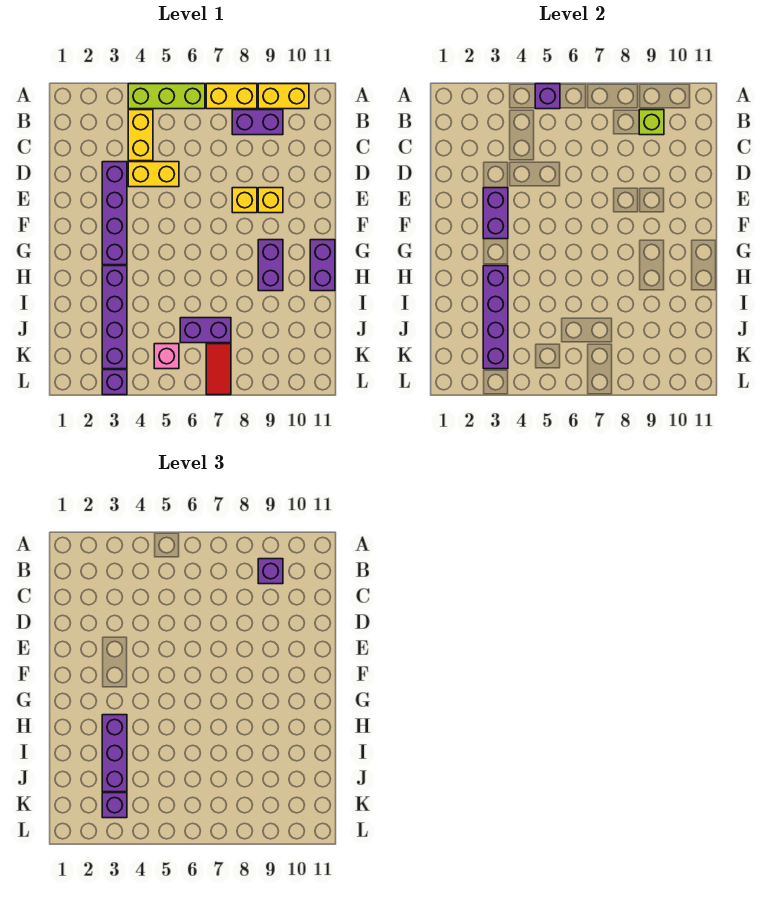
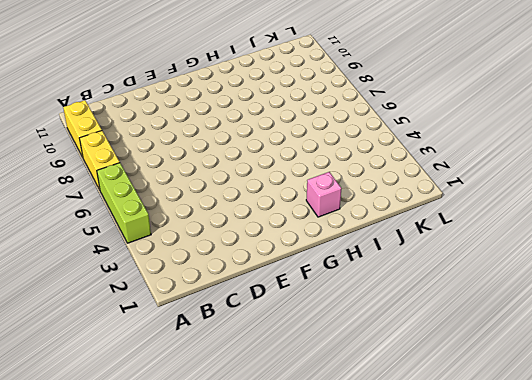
pink 1x1 brick [306,172,341,217] -> pink 1x1 brick moved to [154,344,179,369]
none -> yellow 1x2 brick [128,110,153,161]
none -> purple 1x2 brick [232,110,283,135]
none -> purple 1x4 brick [102,162,127,265]

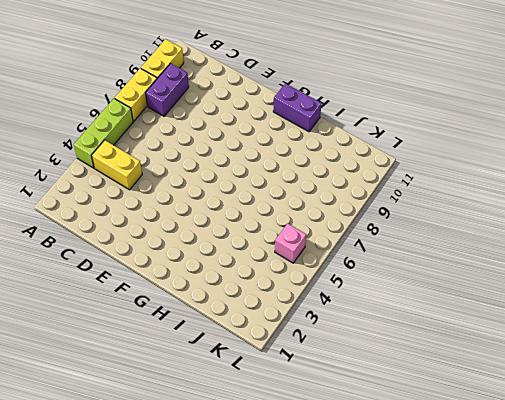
none -> purple 1x4 brick [102,162,127,265]
none -> yellow 1x2 brick [128,162,179,187]
none -> yellow 1x1 brick [232,188,257,213]

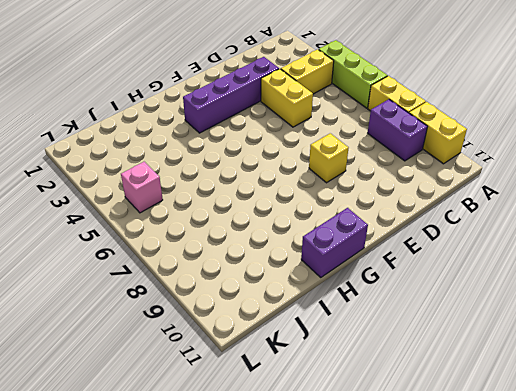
none -> yellow 1x1 brick [258,188,283,213]
none -> purple 1x2 brick [258,240,283,291]
none -> purple 1x4 brick [102,266,127,369]

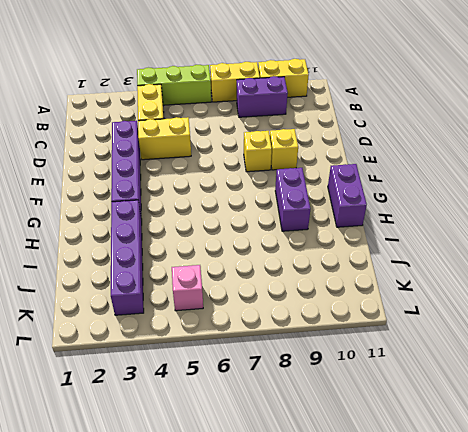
none -> purple 1x2 brick [180,318,231,343]
none -> red 1x2 tile [206,344,231,395]
none -> purple 1x1 brick [102,370,127,395]

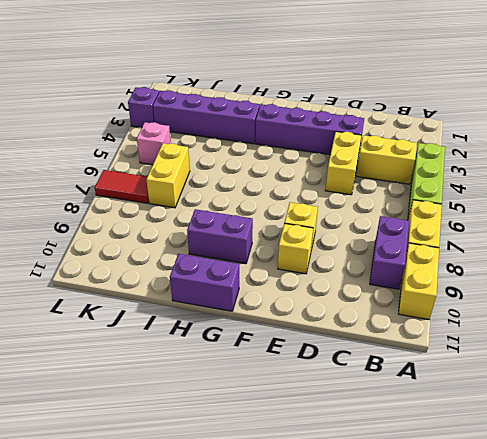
yellow 1x2 brick [146,143,190,208] -> purple 1x2 brick [180,318,231,343]
none -> purple 1x1 brick [535,84,560,109]
none -> lime 1x1 brick [639,110,664,135]
none -> purple 1x2 brick [483,188,508,239]

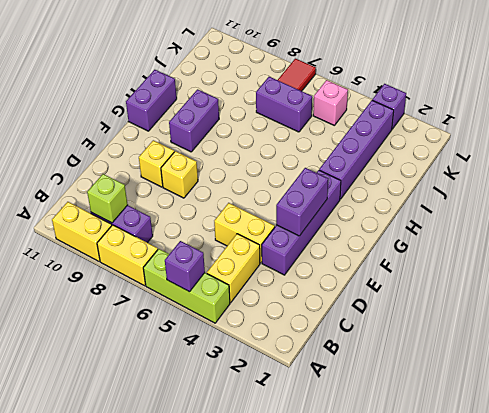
none -> purple 1x4 brick [483,266,508,369]
none -> purple 1x1 brick [258,559,283,584]
none -> purple 1x3 brick [102,715,127,792]

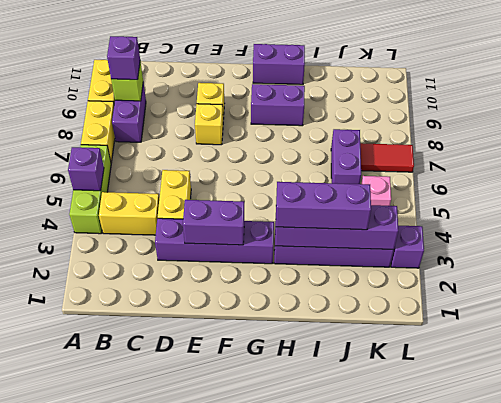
none -> purple 1x1 brick [102,793,127,818]

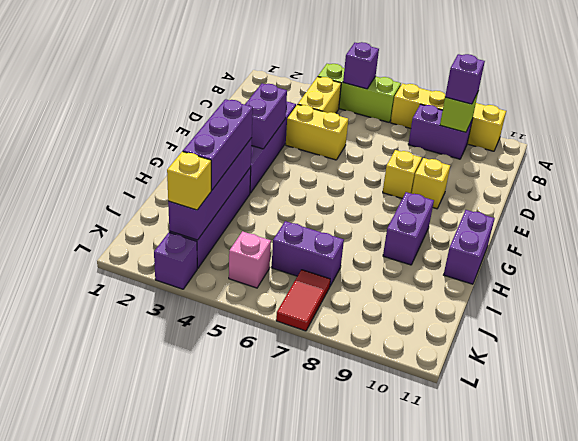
yellow 1x1 brick [167,151,211,210] -> purple 1x1 brick [102,793,127,818]

